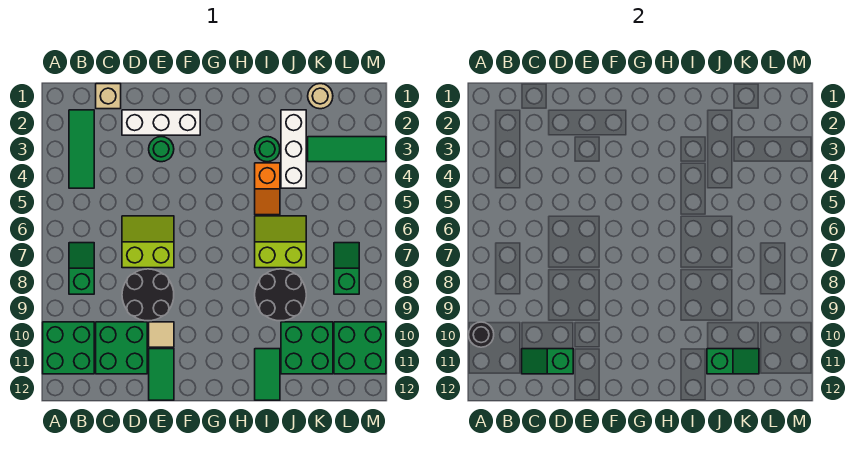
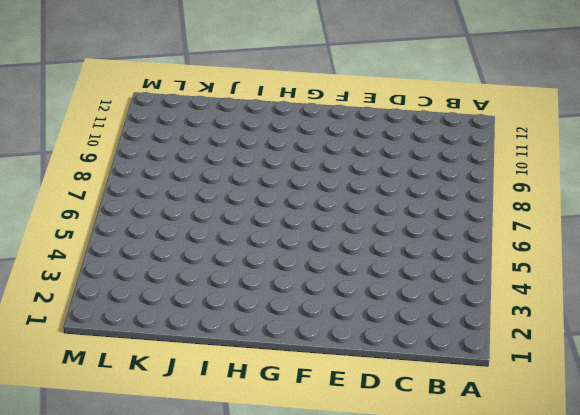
none -> green 2x2 brick [43,322,94,374]
none -> green 1x3 tile [69,110,94,188]
none -> green 1x2 slope [69,243,94,294]

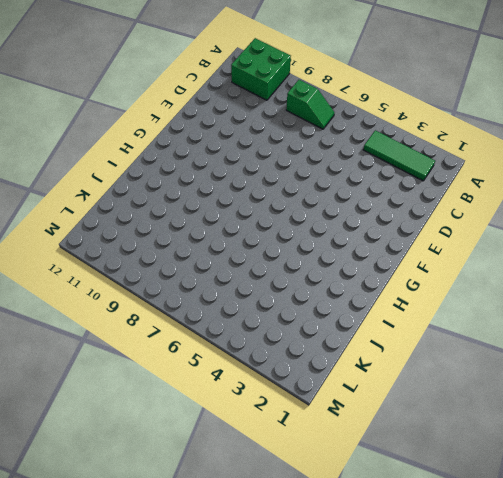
none -> tan 1x1 brick [96,84,121,109]
none -> green 2x2 brick [96,322,147,374]
none -> white 1x3 brick [122,110,200,135]

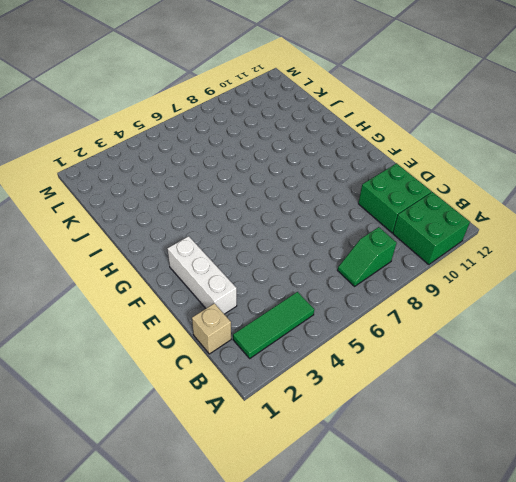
none -> lime 2x2 slope [122,216,174,268]
none -> black 2x2 round brick [122,269,174,321]
none -> green 1x1 round brick [149,137,174,162]

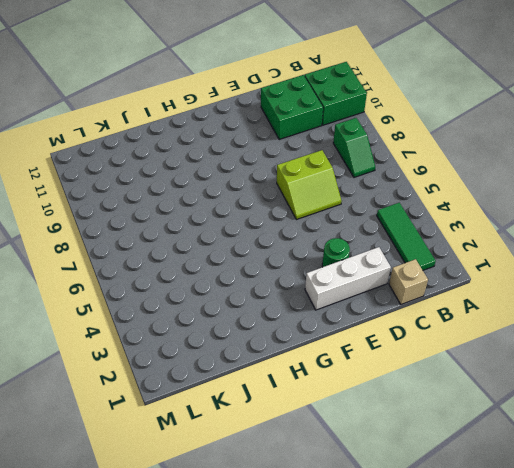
none -> black 2x2 round brick [122,269,174,321]
none -> tan 1x1 tile [149,322,174,347]
none -> green 1x2 tile [149,349,174,400]

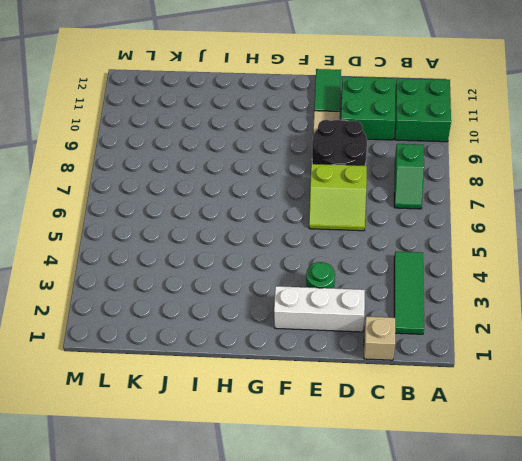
none -> green 1x1 round brick [255,137,280,162]
none -> orange 1x2 slope [255,163,280,215]
none -> lime 2x2 slope [255,216,306,268]

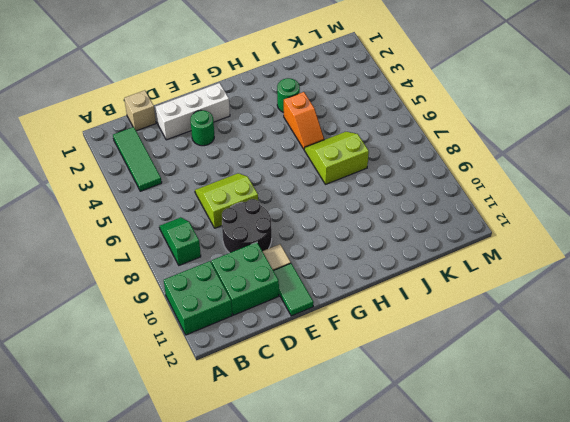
none -> black 2x2 round brick [255,269,306,321]
none -> green 1x2 tile [255,349,280,400]
none -> white 1x3 brick [281,110,306,188]

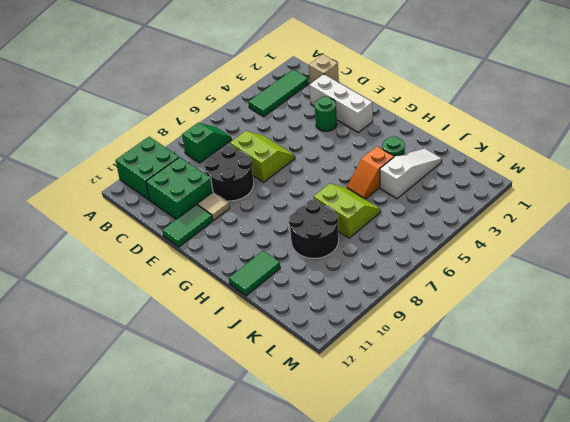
white 1x3 slope [380,149,442,199] -> white 1x3 brick [281,110,306,188]
none -> green 2x2 brick [281,322,333,374]
none -> tan 1x1 round brick [308,84,333,109]
none -> green 1x3 tile [308,137,386,162]

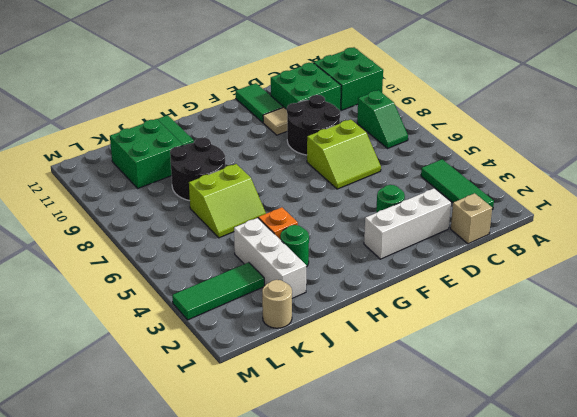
none -> green 1x2 slope [334,243,359,294]
none -> green 2x2 brick [334,322,386,374]
none -> black 1x1 round brick [469,322,494,347]

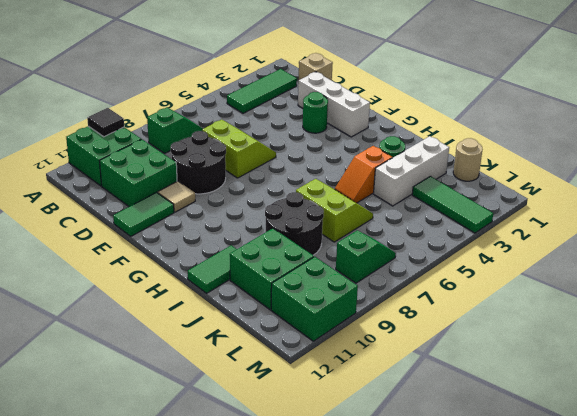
black 1x1 tile [87,108,124,137] -> black 1x1 round brick [469,322,494,347]
none -> green 1x2 slope [522,349,573,374]
none -> green 1x2 slope [707,349,759,374]

